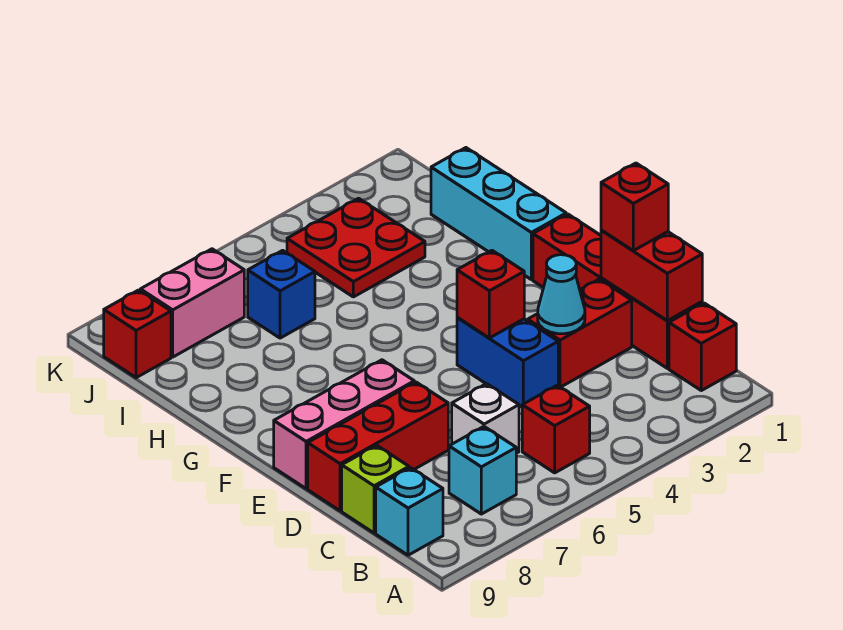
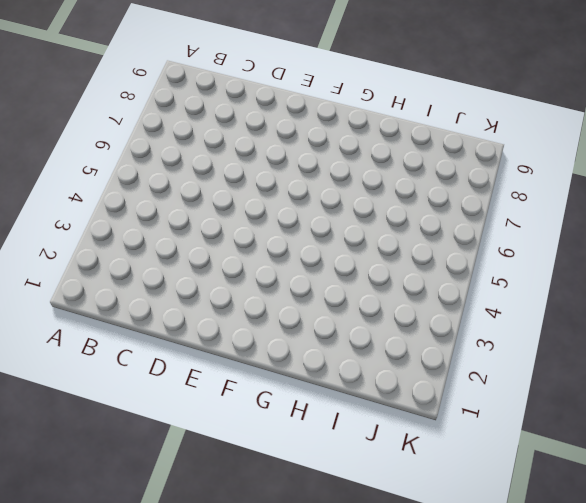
none -> red 1x1 brick [669,303,736,391]
none -> red 1x1 brick [522,385,590,473]
none -> cyan 1x1 brick [449,427,516,514]

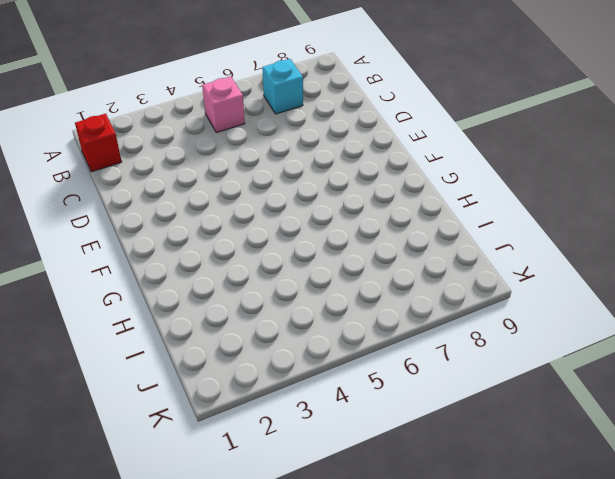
pink 1x1 brick [202,76,245,133] -> red 1x1 brick [522,385,590,473]
none -> cyan 1x1 brick [376,468,443,555]
none -> red 1x4 brick [533,214,702,368]
none -> white 1x1 brick [452,384,519,453]

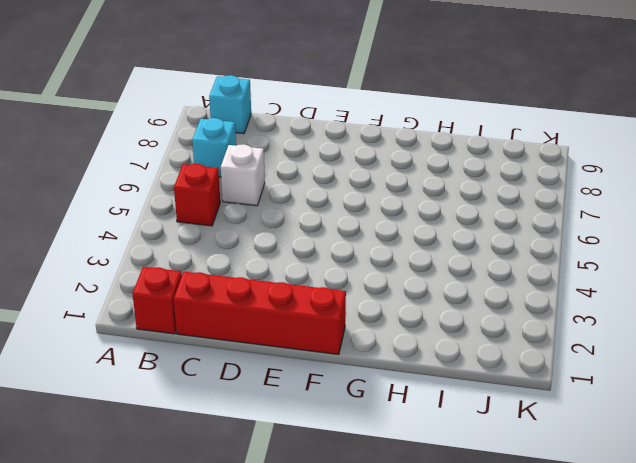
none -> lime 1x1 brick [342,445,409,533]
none -> red 1x2 brick [528,279,632,387]
none -> blue 1x2 brick [457,317,558,407]

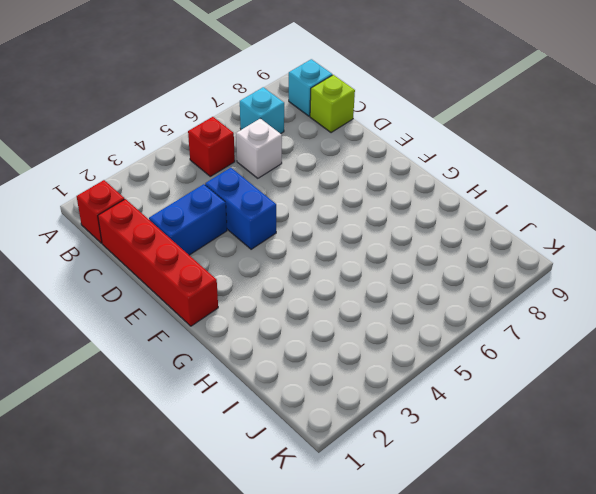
blue 1x2 brick [149,184,227,255] -> red 1x2 brick [528,279,632,387]
none -> red 1x3 brick [308,382,448,511]
none -> pink 1x3 brick [274,360,414,489]
none -> cyan 1x3 brick [431,148,566,280]

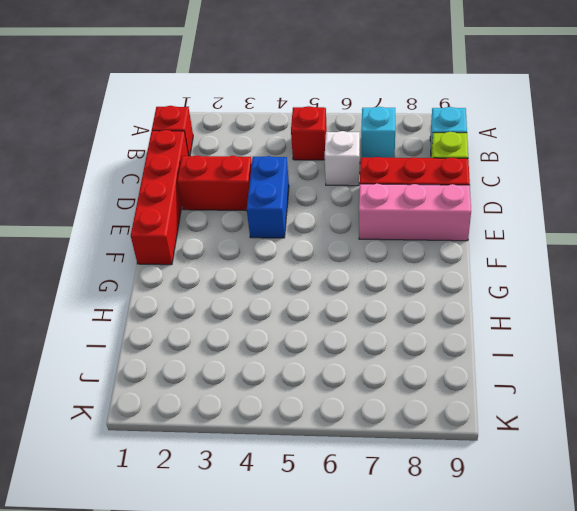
none -> cyan 1x3 brick [431,148,566,280]
none -> red 2x2 plate [287,198,425,297]
none -> blue 1x1 brick [248,250,315,338]

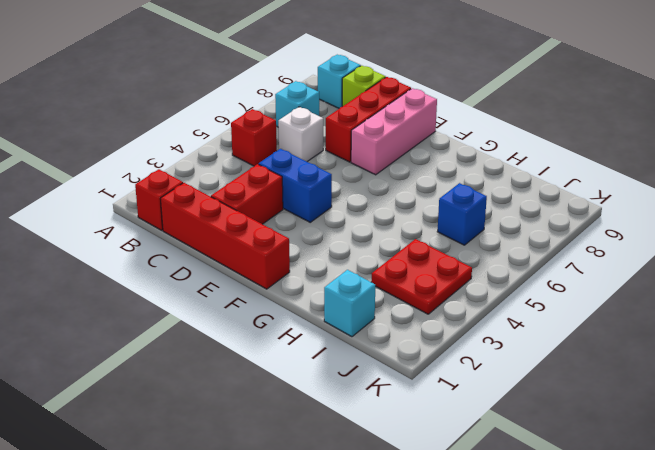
cyan 1x1 brick [324,270,375,337] -> cyan 1x3 brick [431,148,566,280]
none -> pink 1x2 brick [140,249,244,357]
none -> red 1x1 brick [104,290,171,378]
none -> red 1x2 brick [601,230,702,321]

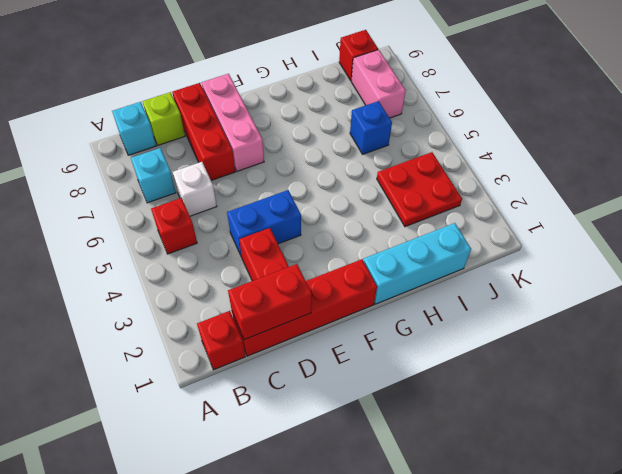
none -> cyan 1x1 cone [538,255,585,334]
none -> red 1x1 brick [457,250,524,338]
none -> red 1x1 brick [601,163,668,251]

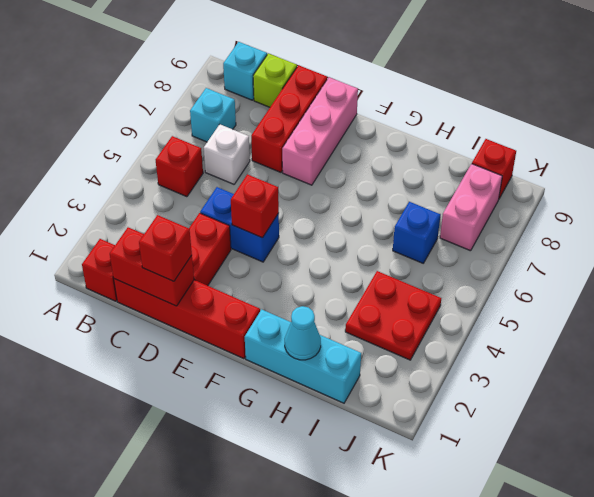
cyan 1x1 cone [285,306,321,360] -> cyan 1x1 cone moved to [538,255,585,334]

